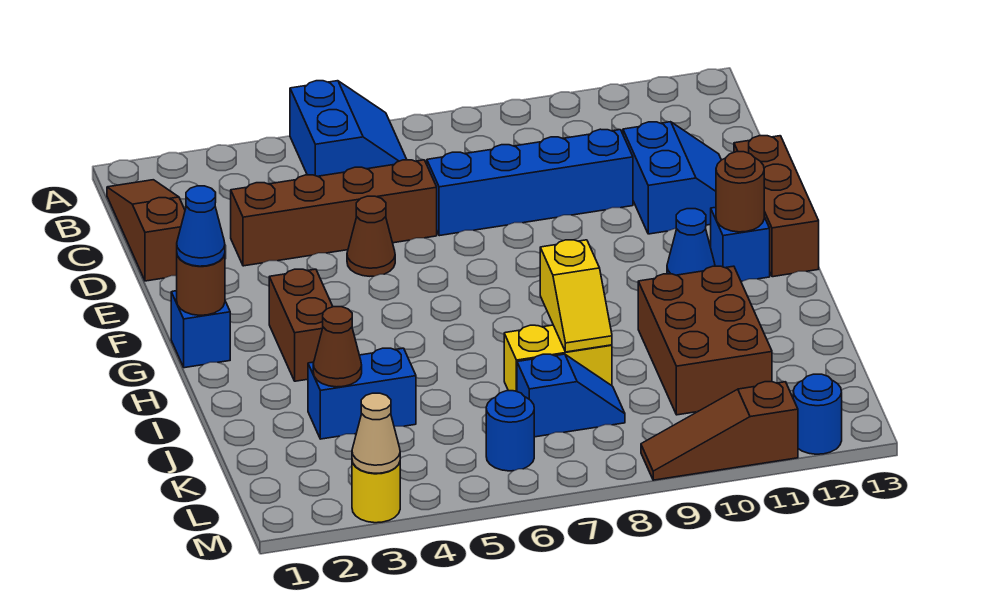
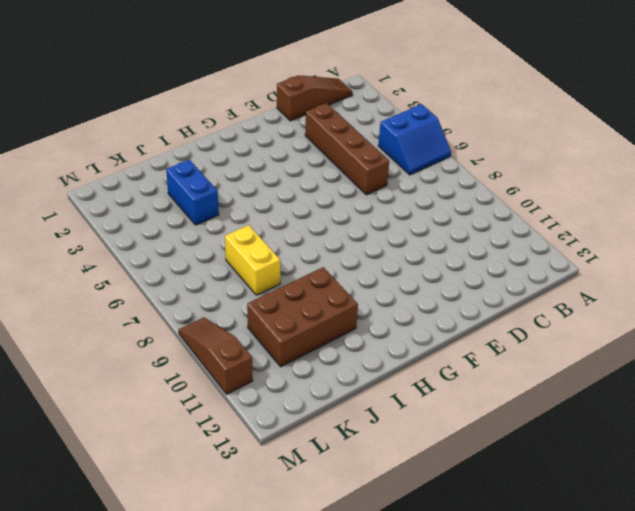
none -> blue 1x4 brick [427,129,633,236]
none -> blue 2x2 slope [623,122,721,234]
none -> brown 1x1 cone [347,196,395,276]

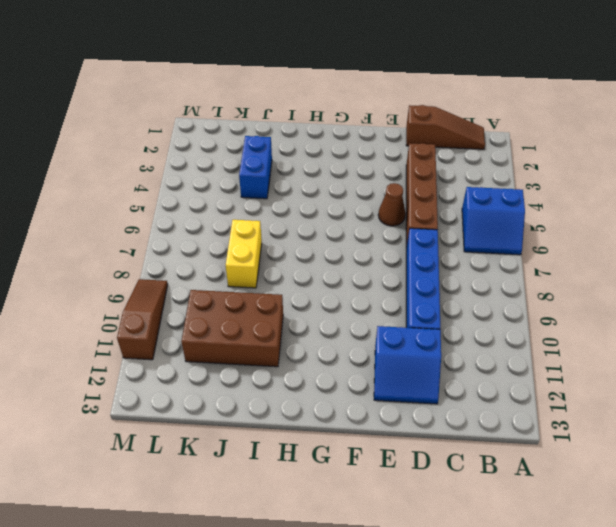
none -> brown 1x3 brick [734,136,819,277]
none -> blue 1x1 brick [171,291,230,368]
none -> brown 1x2 brick [269,269,333,381]

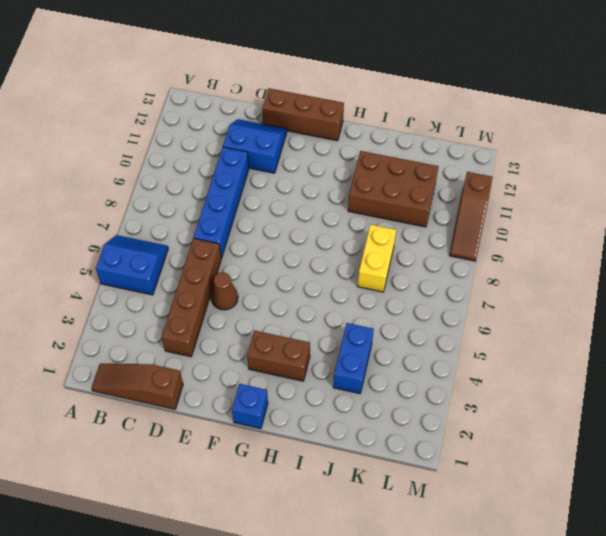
none -> blue 1x1 cone [667,209,715,275]
none -> blue 1x1 brick [711,207,770,281]
none -> blue 1x2 slope [517,354,625,437]

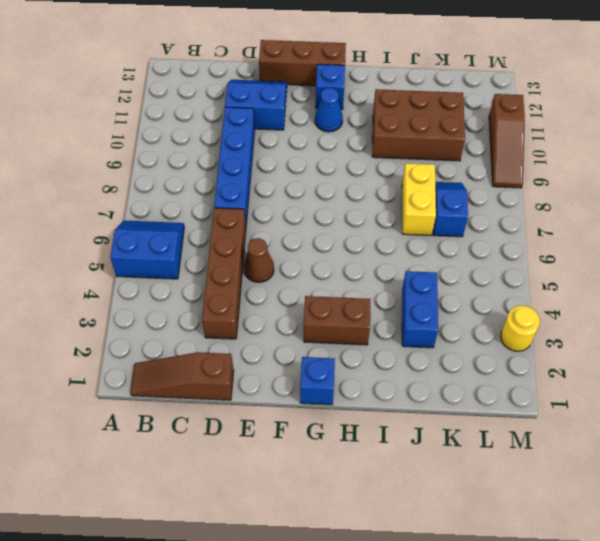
none -> blue 1x1 round brick [486,391,534,471]
none -> blue 1x1 round brick [793,374,842,454]
none -> brown 1x1 round brick [177,254,225,315]

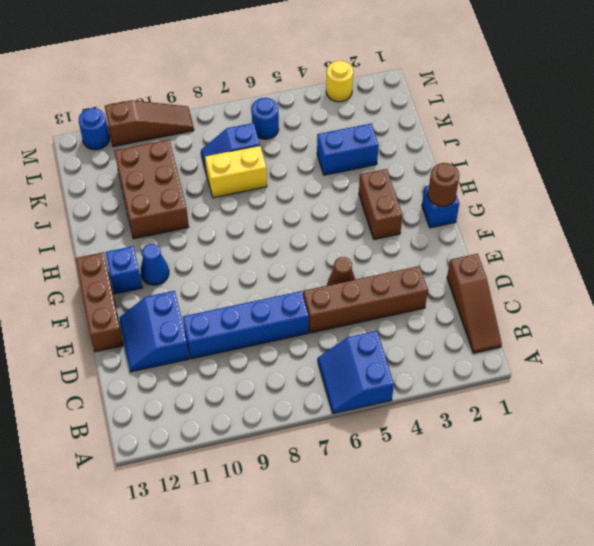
none -> brown 1x1 round brick [716,152,764,232]
none -> yellow 1x2 slope [540,240,612,352]
none -> brown 1x1 cone [313,307,362,387]

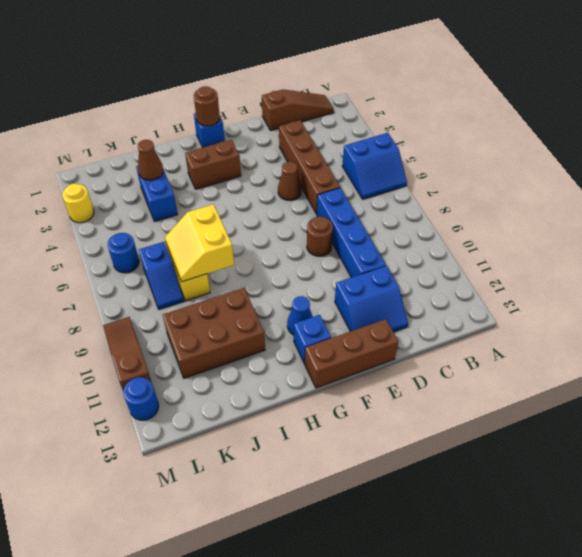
brown 1x1 round brick [307,217,333,256] -> brown 1x1 round brick moved to [716,152,764,232]
yellow 2x2 slope [165,204,234,282] -> yellow 1x2 slope [540,240,612,352]
none -> tan 1x1 cone [352,393,400,473]
none -> blue 1x1 cone [177,186,225,266]

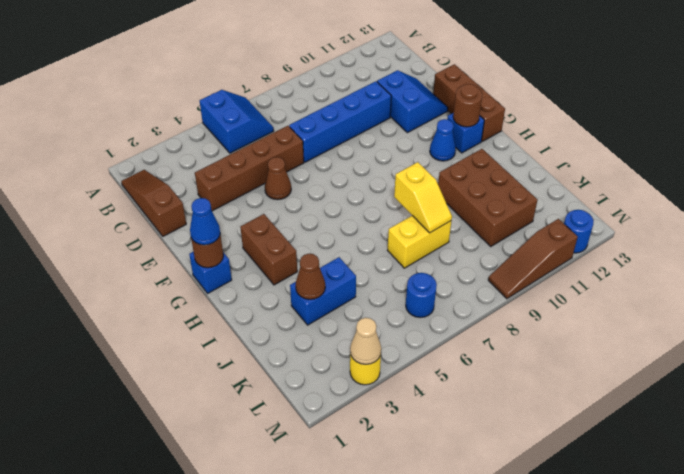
none -> blue 1x2 slope [517,354,625,437]

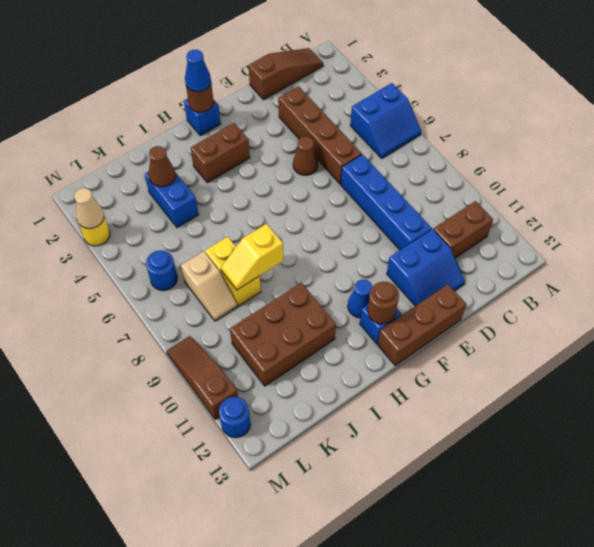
brown 1x2 brick [433,201,493,258] -> none
tan 1x2 slope [181,251,237,321] -> blue 1x2 slope [517,354,625,437]

